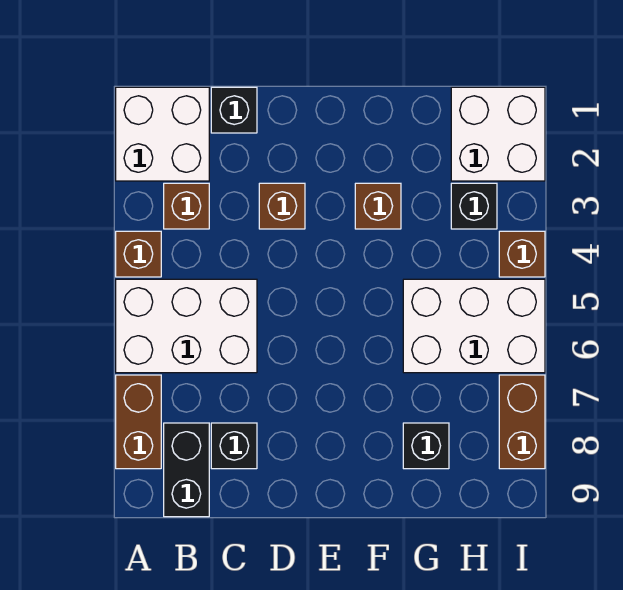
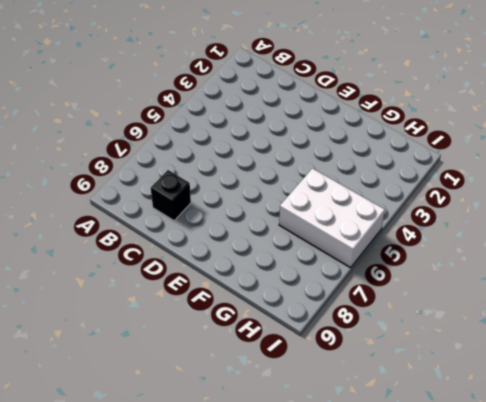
none -> white 2x2 brick [116,87,209,181]
none -> brown 1x1 brick [116,231,161,277]
none -> white 2x3 brick [116,279,257,373]

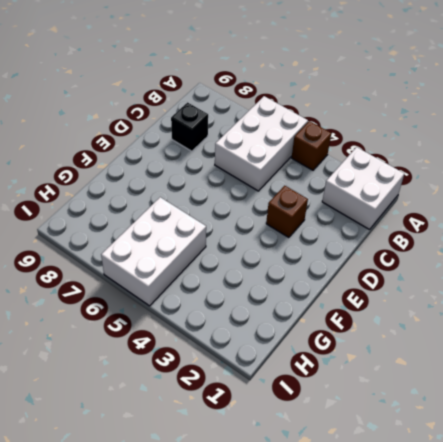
none -> brown 1x2 brick [116,375,161,469]
none -> brown 1x1 brick [164,183,209,229]
none -> black 1x2 brick [164,423,209,517]

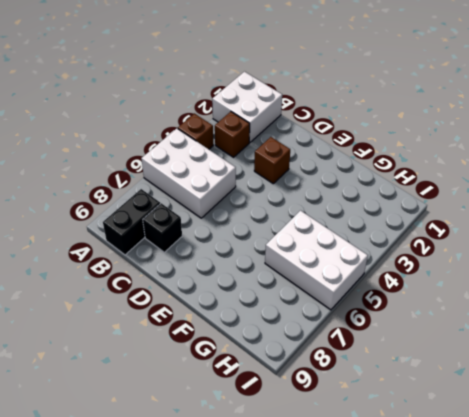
none -> brown 1x2 brick [116,375,161,469]
none -> black 1x1 brick [211,87,257,133]
none -> brown 1x1 brick [355,183,401,229]

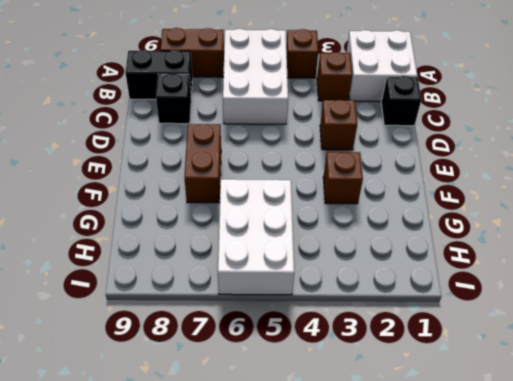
brown 1x2 brick [185,124,221,203] -> brown 1x2 brick turned to [499,375,545,469]
none -> black 1x1 brick [403,423,449,469]
none -> white 2x2 brick [451,87,545,181]
none -> black 1x1 brick [451,183,497,229]

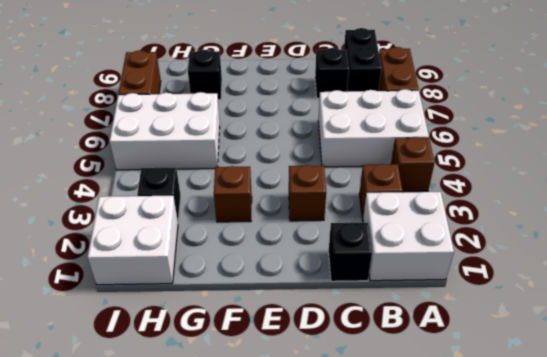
none -> brown 1x1 brick [499,231,545,277]

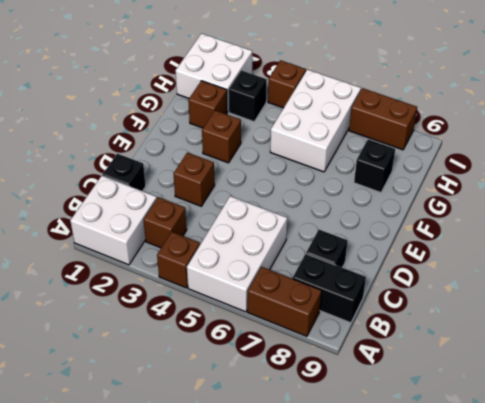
brown 1x1 brick [188,81,227,128] -> none

